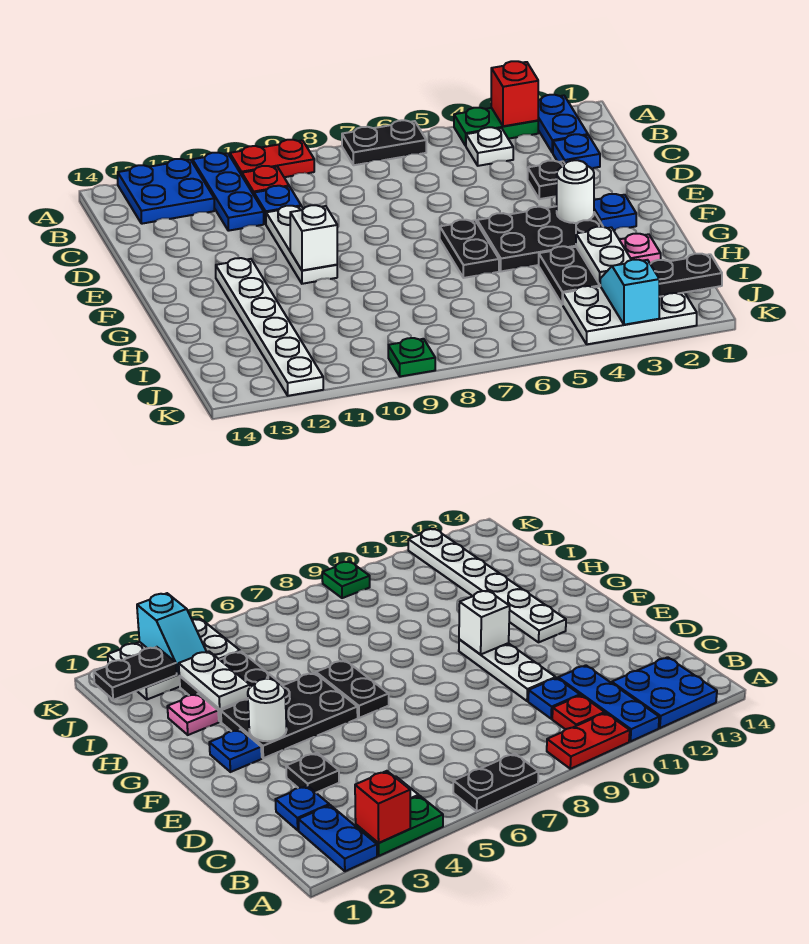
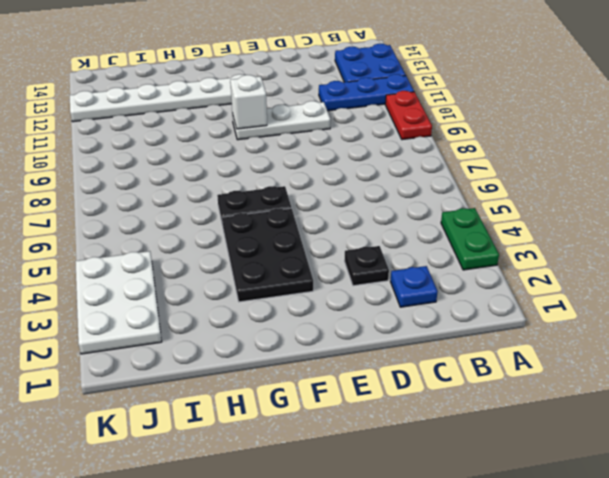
none -> blue 1x2 plate [538,95,588,153]
none -> black 1x2 plate [342,120,426,165]
none -> white 1x1 plate [466,127,513,166]

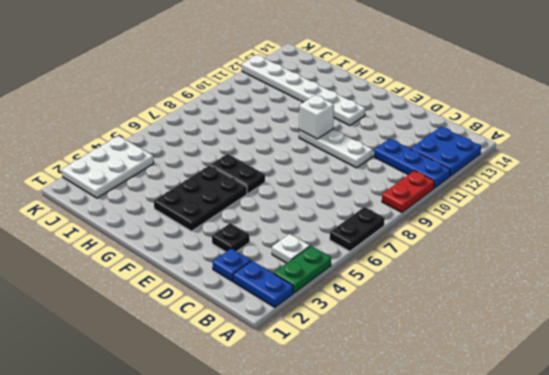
none -> red 1x1 plate [242,166,289,195]
none -> blue 1x1 plate [254,186,301,224]
none -> blue 1x1 plate [594,194,636,230]

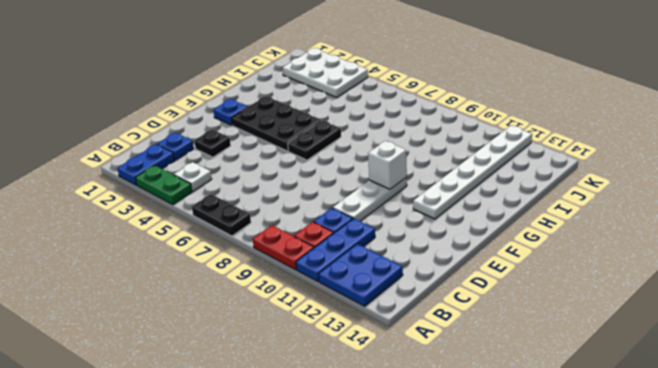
none -> pink 1x1 plate [619,234,661,264]
none -> black 2x2 plate [539,246,600,305]
none -> green 1x1 plate [388,338,435,377]

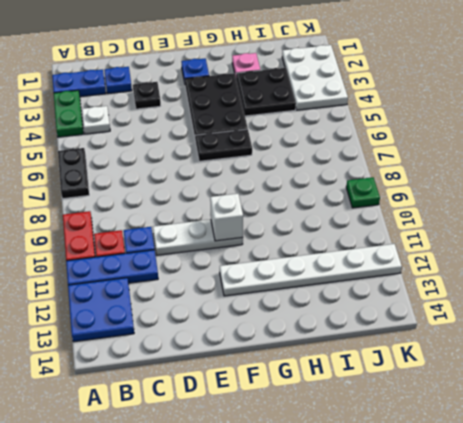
none -> red 1x1 brick [491,61,538,126]
none -> white 1x1 round brick [557,160,594,223]
none -> white 1x2 plate [576,227,631,285]

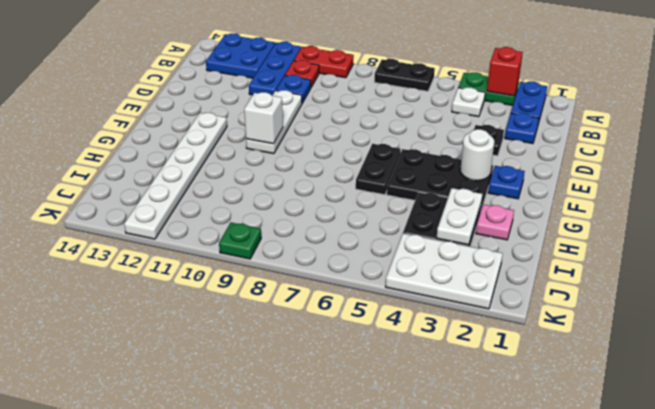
none -> black 1x2 plate [651,254,722,297]
none -> cyan 1x2 slope [600,260,659,325]

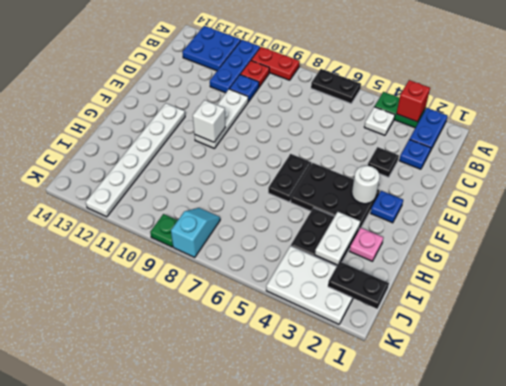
cyan 1x2 slope [171,208,220,257] -> cyan 1x2 slope moved to [600,260,659,325]

